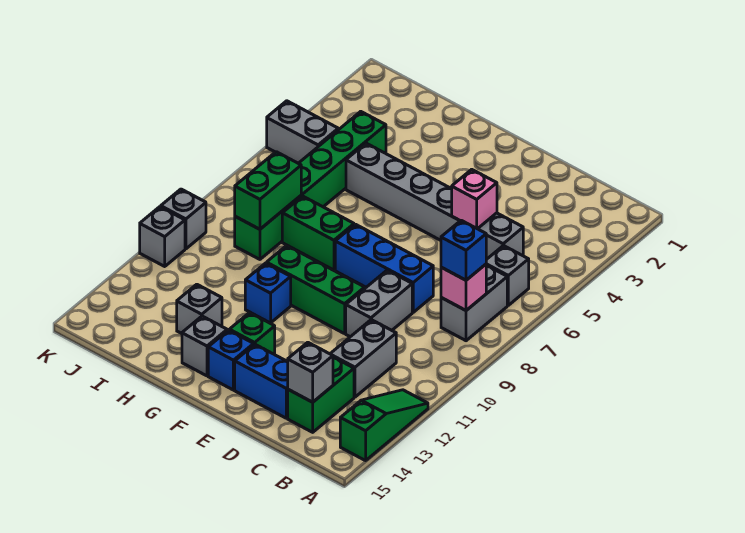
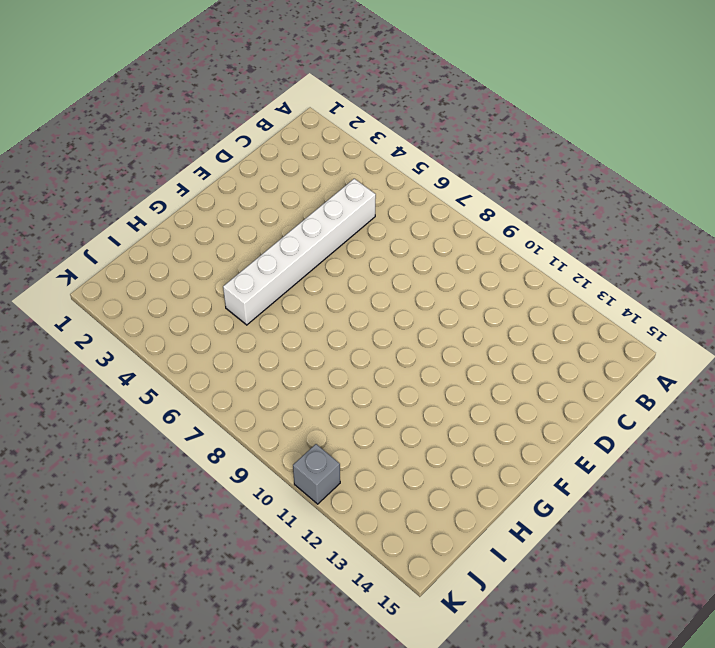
white 1x6 brick [223,179,376,325] -> grey 1x6 brick [346,143,523,260]
none -> green 1x3 slope [340,390,428,461]
none -> grey 1x1 brick [486,245,529,305]
none -> grey 1x2 brick [441,265,507,341]

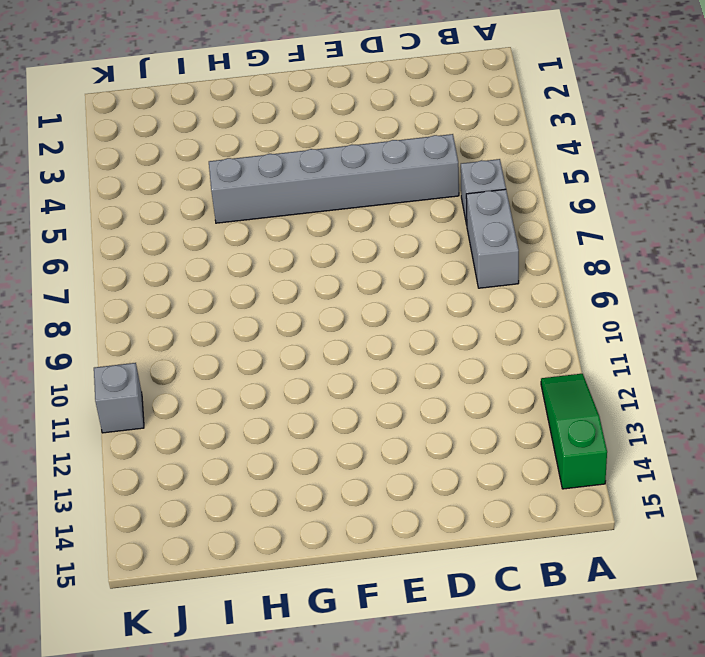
none -> grey 1x2 brick [330,320,396,397]
none -> green 1x2 brick [288,357,354,432]
none -> blue 1x3 brick [335,224,433,312]

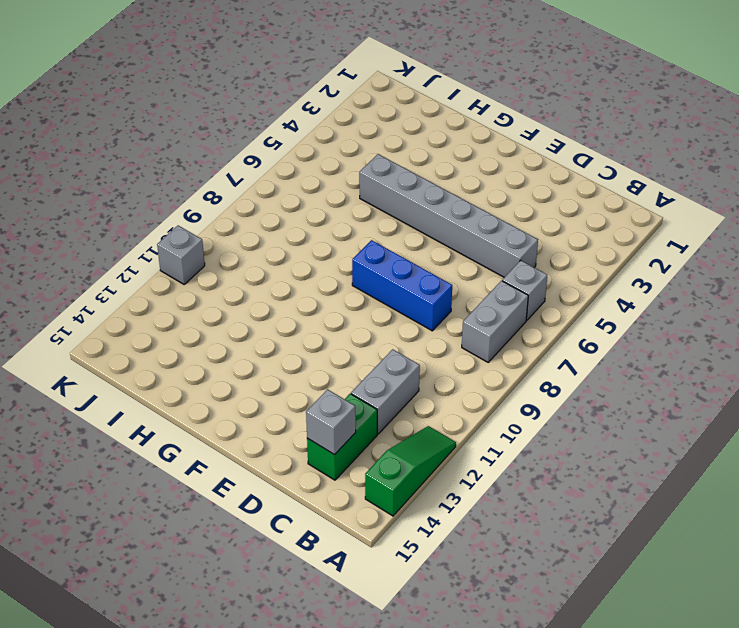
none -> grey 1x2 brick [346,270,412,337]
none -> blue 1x2 brick [235,344,288,418]
none -> green 1x3 brick [267,245,365,334]

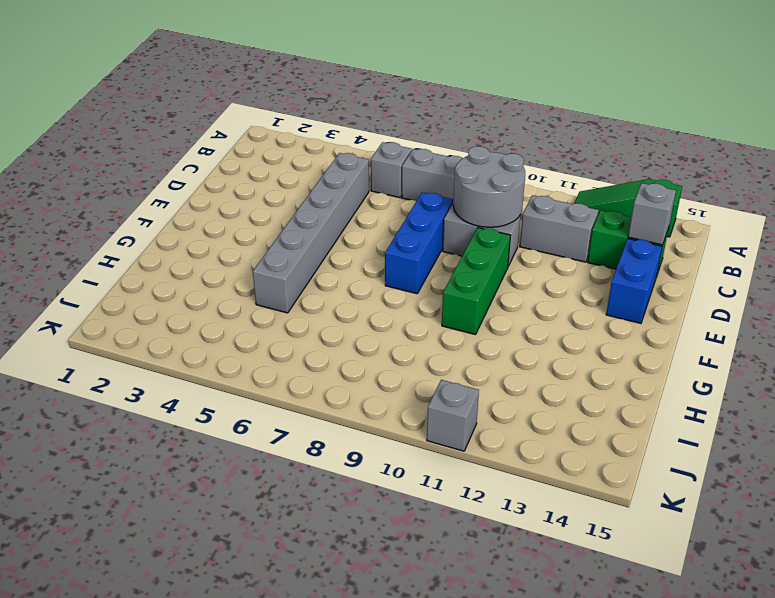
grey 2x2 round brick [453,146,525,227] -> none
none -> green 1x1 brick [229,313,275,354]
none -> blue 1x1 brick [208,330,254,390]
none -> green 1x2 brick [282,196,354,270]

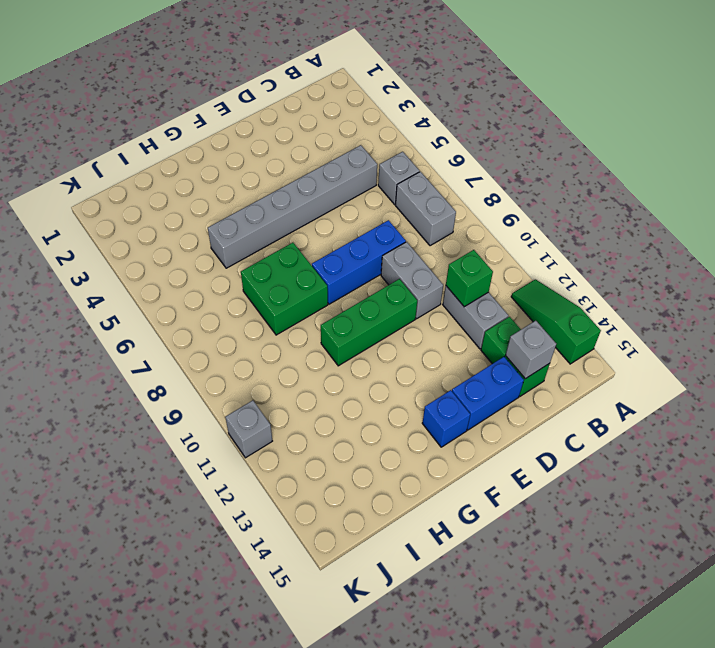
green 1x1 brick [446,250,493,307] -> green 1x1 brick moved to [229,313,275,354]
green 2x2 brick [241,243,328,335] -> green 1x2 brick [282,196,354,270]
none -> blue 1x1 brick [245,263,291,323]
none -> grey 1x1 brick [182,316,227,376]
none -> grey 1x1 brick [177,284,222,334]

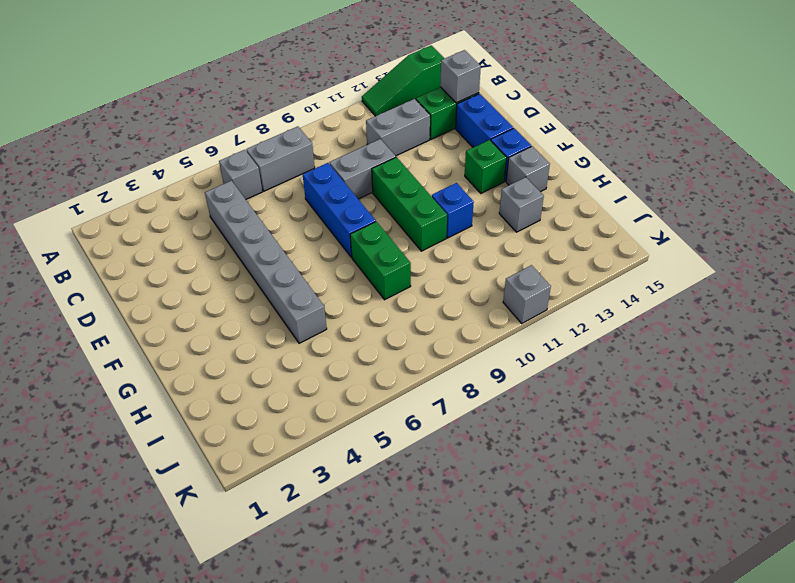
none -> green 1x6 brick [235,111,386,259]
none -> grey 1x2 brick [267,101,338,163]
none -> grey 1x1 brick [161,189,206,249]

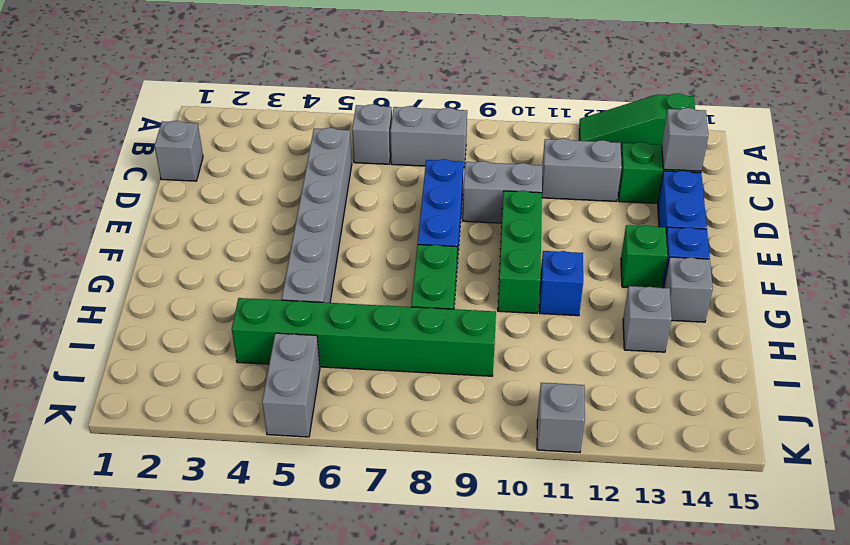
grey 1x1 brick [155,121,203,181] -> grey 1x1 brick moved to [161,189,206,249]
none -> pink 1x1 brick [441,264,486,310]
none -> pink 1x1 brick [452,169,497,229]
none -> green 1x2 brick [235,152,301,229]

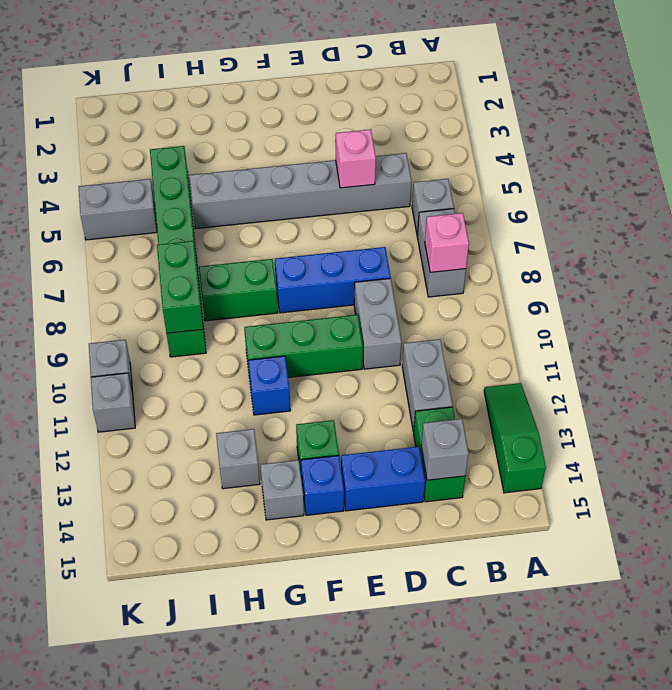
none -> blue 1x1 brick [441,220,486,280]

